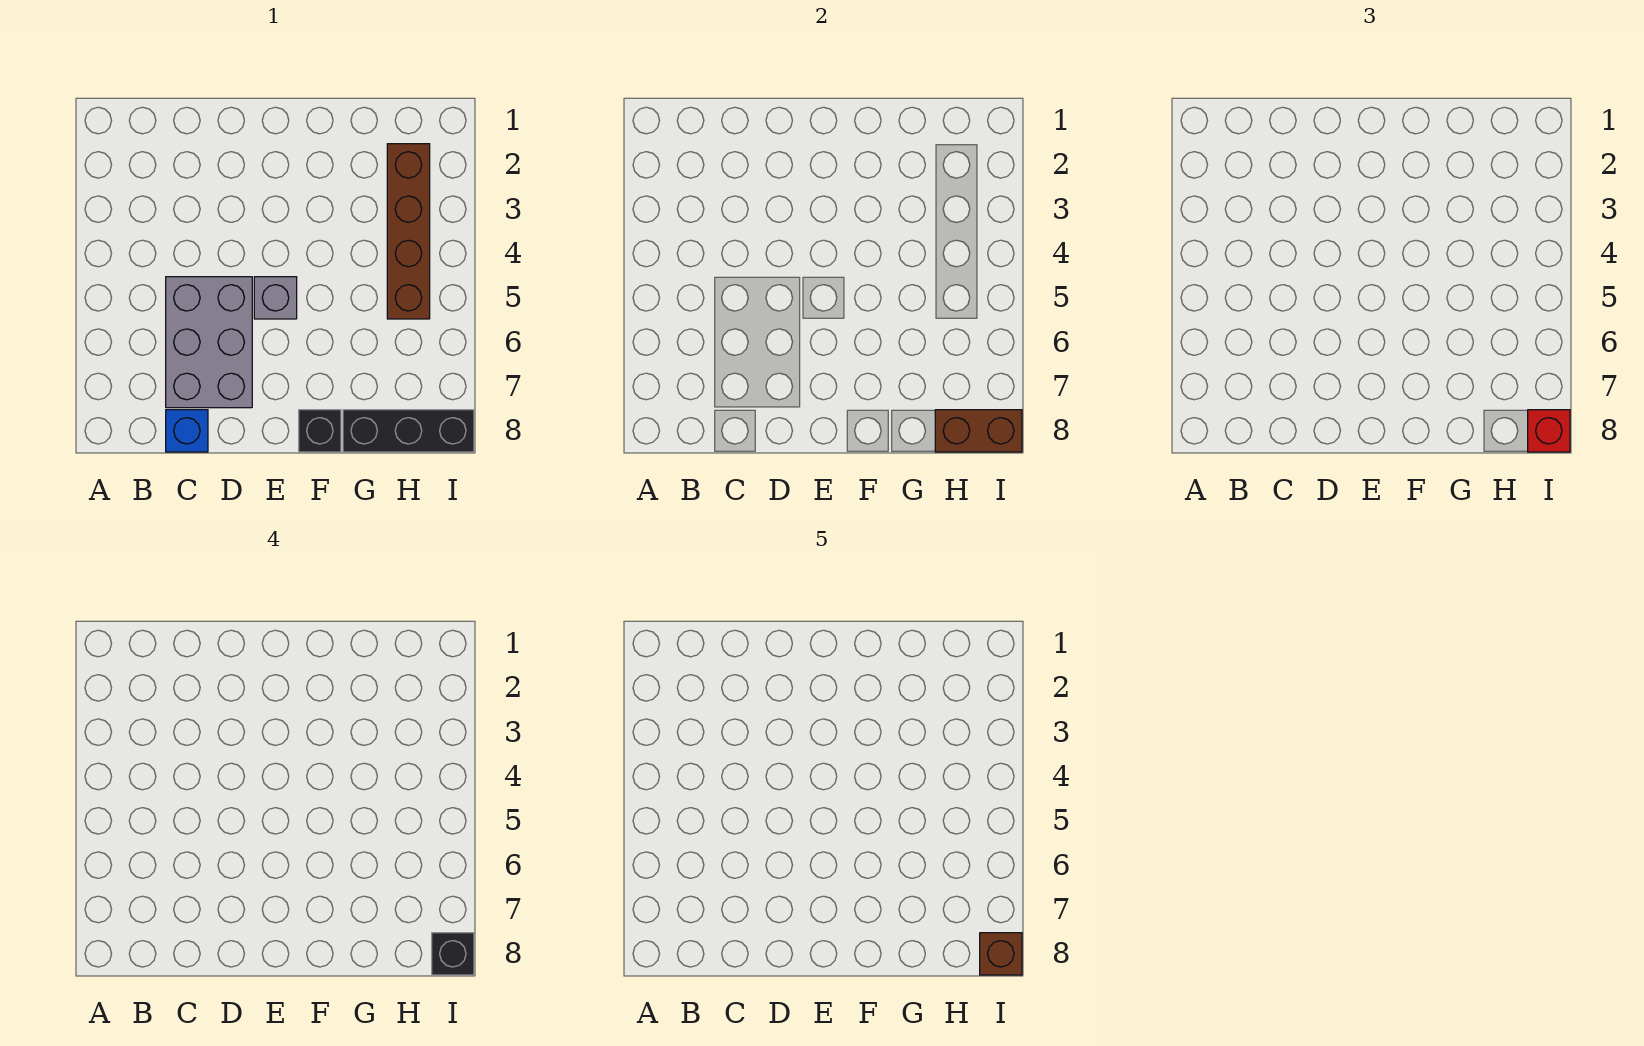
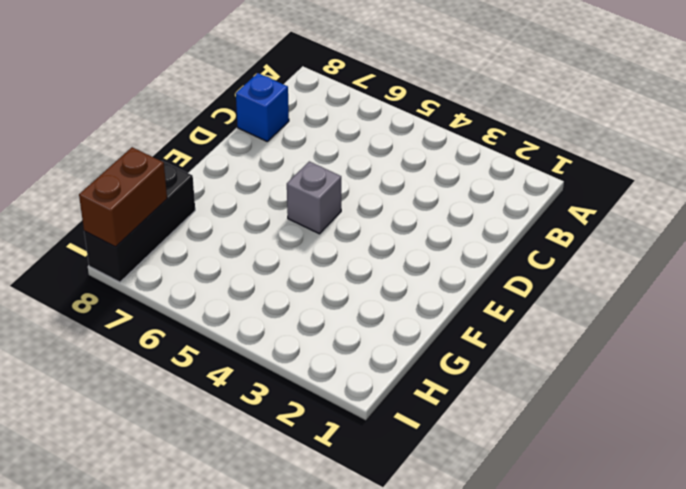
none -> grey 2x3 brick [166,277,252,408]
none -> black 1x1 brick [299,410,341,452]

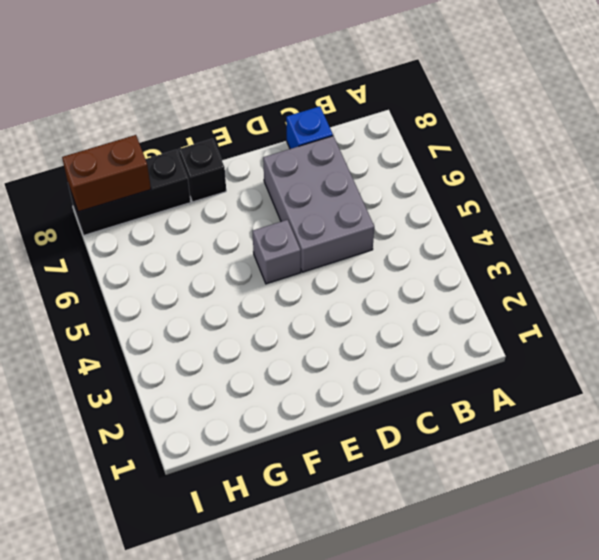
none -> brown 1x4 brick [387,144,430,319]
none -> red 1x1 brick [1528,410,1570,452]

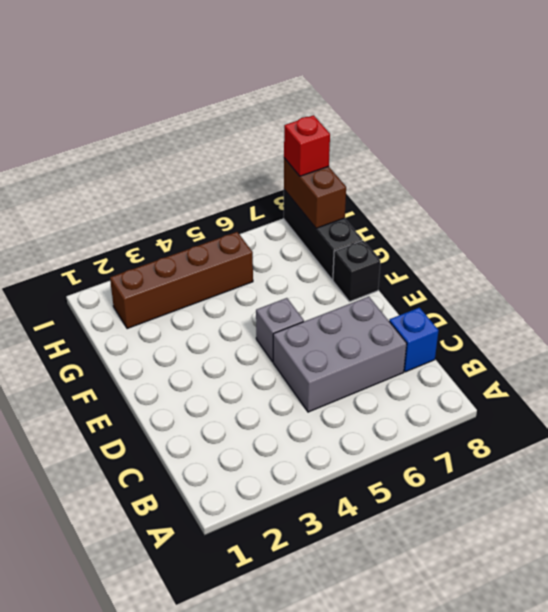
none -> black 1x1 brick [432,933,474,975]
none -> brown 1x1 brick [980,933,1022,975]

